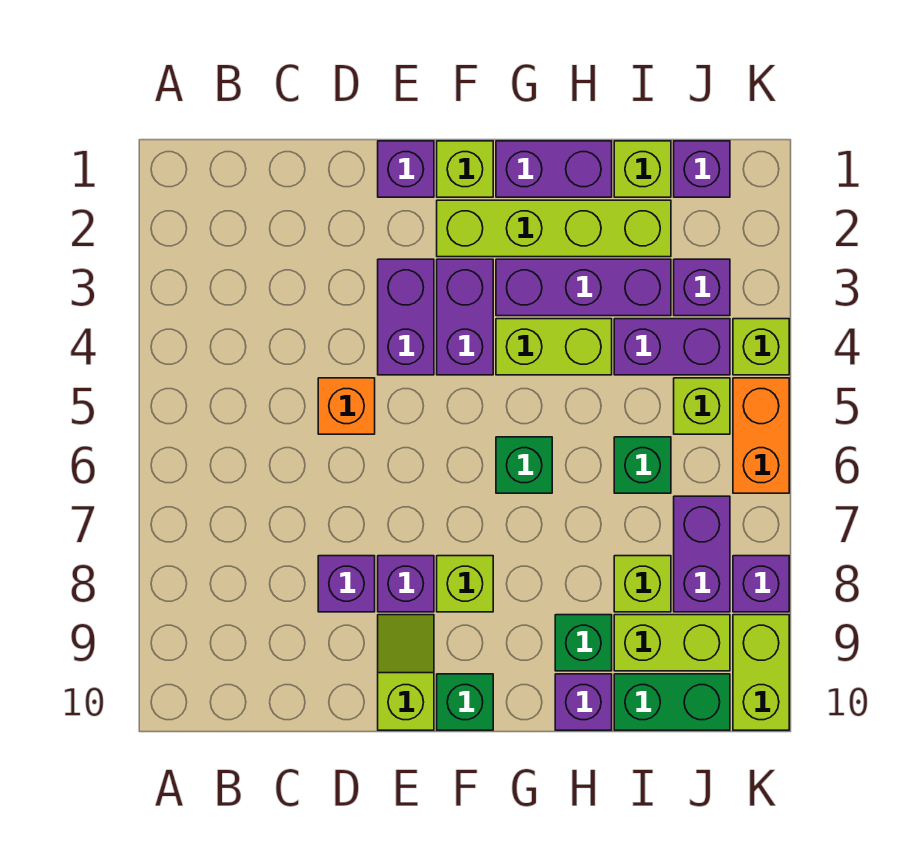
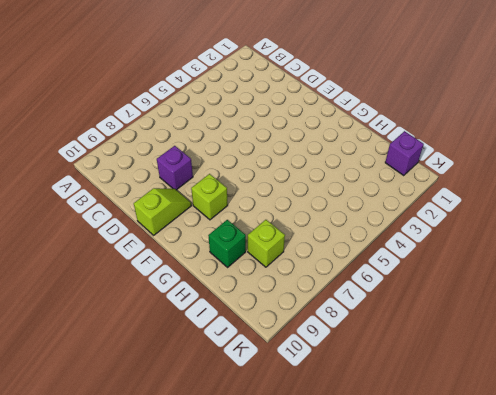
none -> orange 1x1 brick [318,378,375,434]
none -> purple 1x1 brick [378,141,434,197]
none -> purple 1x2 brick [378,259,434,375]
none -> purple 1x1 brick [378,556,434,612]

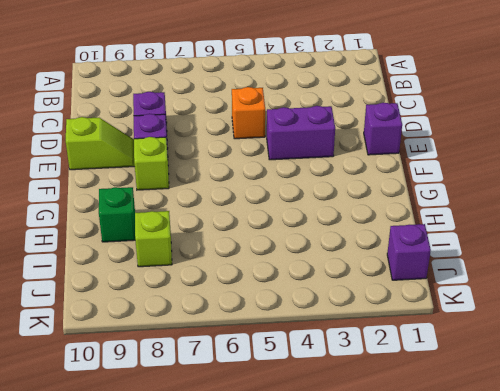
none -> lime 1x1 brick [437,141,493,197]
none -> lime 1x4 brick [437,200,671,257]
none -> purple 1x2 brick [437,259,493,375]
none -> green 1x1 brick [437,674,493,730]

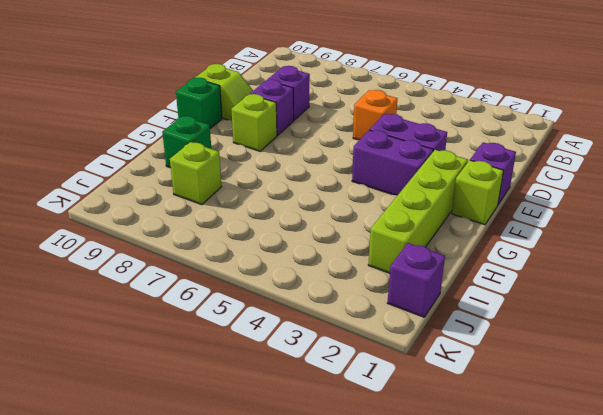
none -> purple 1x2 brick [496,141,612,197]
none -> purple 1x3 brick [496,259,671,316]
none -> lime 1x2 brick [496,319,612,375]
none -> green 1x1 brick [496,437,552,493]

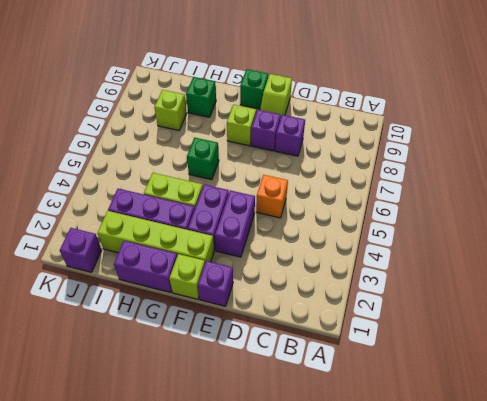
none -> purple 1x1 brick [555,674,612,730]
none -> lime 1x1 brick [614,141,671,197]
none -> purple 1x2 brick [614,319,730,375]
none -> green 1x1 brick [614,437,671,493]

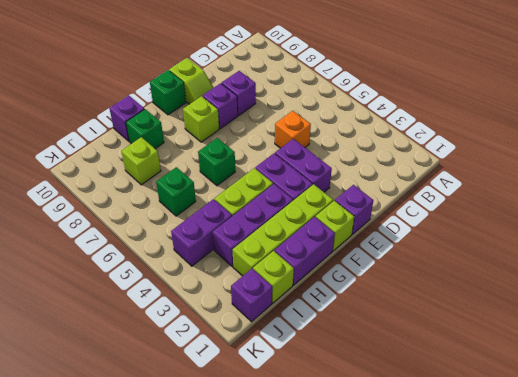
none -> lime 1x2 brick [614,615,730,671]
none -> green 1x2 brick [614,674,730,730]
none -> purple 1x1 brick [674,259,730,316]
none -> lime 1x1 brick [674,378,730,434]

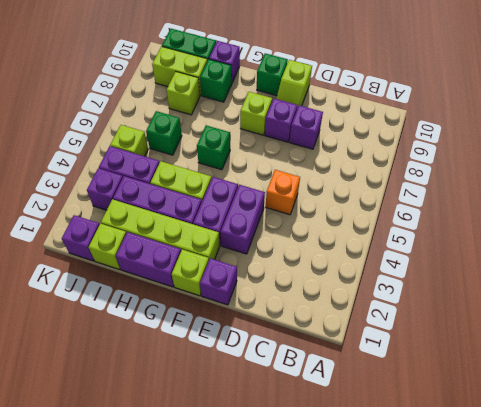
none -> purple 1x2 brick [674,496,730,612]
none -> lime 1x1 brick [733,319,789,375]
none -> orange 1x2 brick [733,378,789,493]
none -> purple 1x1 brick [733,556,789,612]

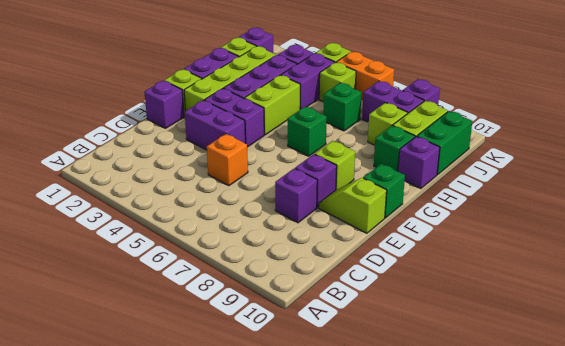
none -> lime 1x2 brick [733,615,789,730]

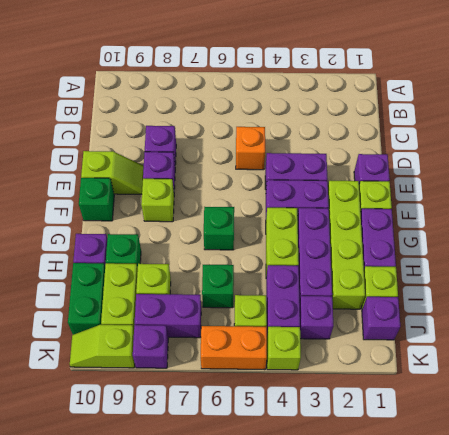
lime 1x2 slope [70,325,135,368] -> lime 1x2 brick [733,615,789,730]

